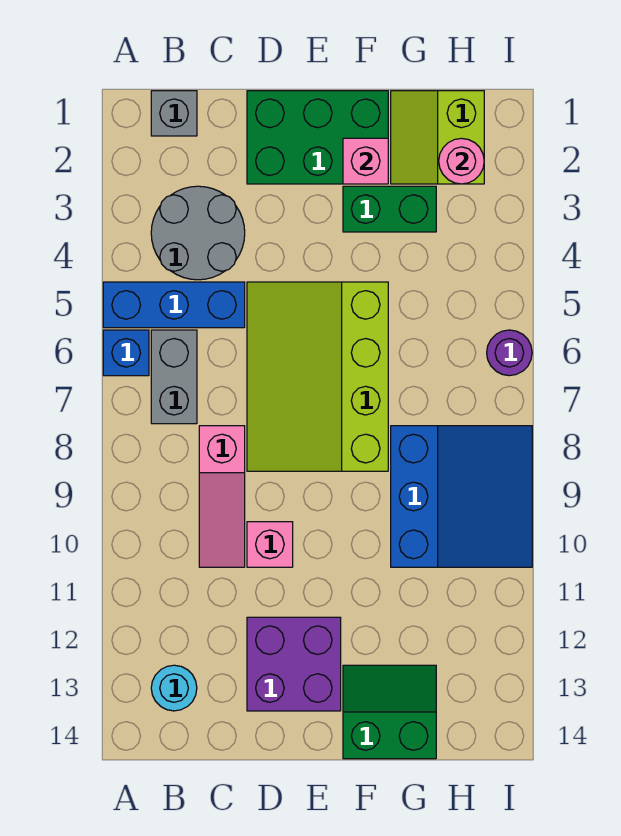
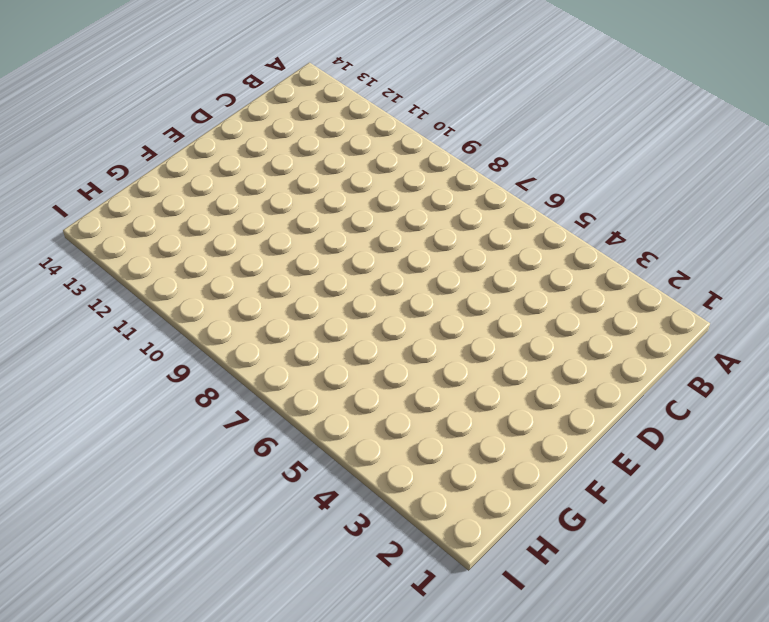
none -> blue 1x3 brick [103,282,245,328]
none -> blue 1x1 brick [103,330,149,376]
none -> grey 1x1 brick [151,91,197,136]

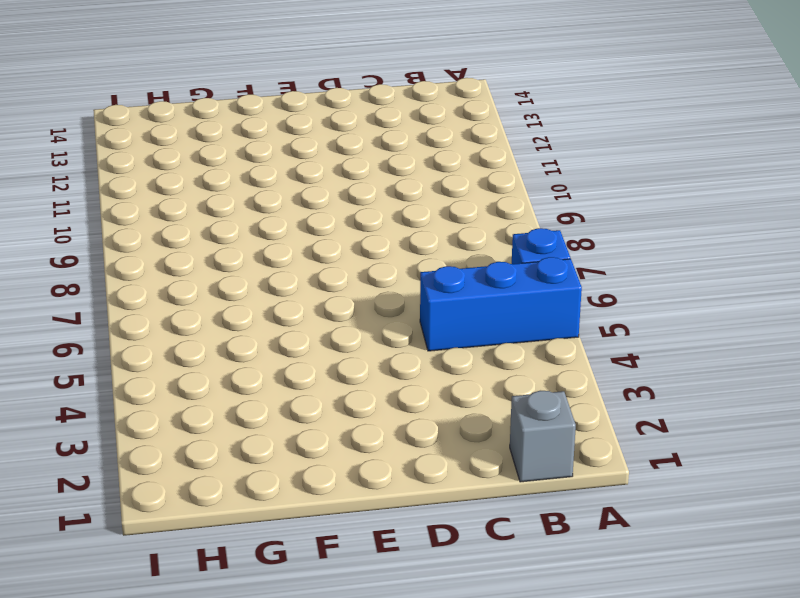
none -> grey 2x2 round brick [151,186,245,280]
none -> grey 1x2 brick [151,330,197,424]
none -> cyan 1x1 round brick [151,665,197,711]

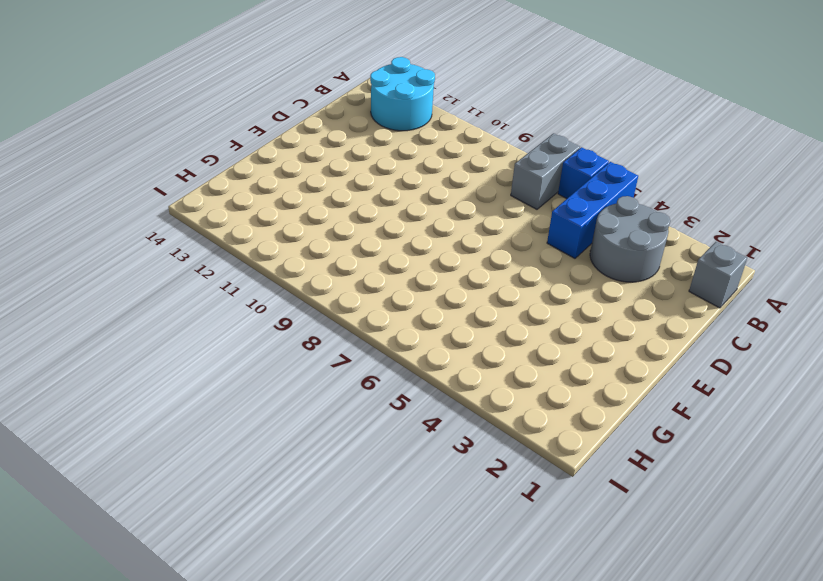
grey 1x2 brick [511,133,580,209] -> grey 1x2 brick turned to [151,330,197,424]
cyan 2x2 round brick [370,57,435,131] -> cyan 1x1 round brick [151,665,197,711]
none -> pink 1x3 slope [199,426,245,567]
none -> green 2x3 brick [247,91,388,184]
none -> lime 3x4 slope [247,282,388,471]

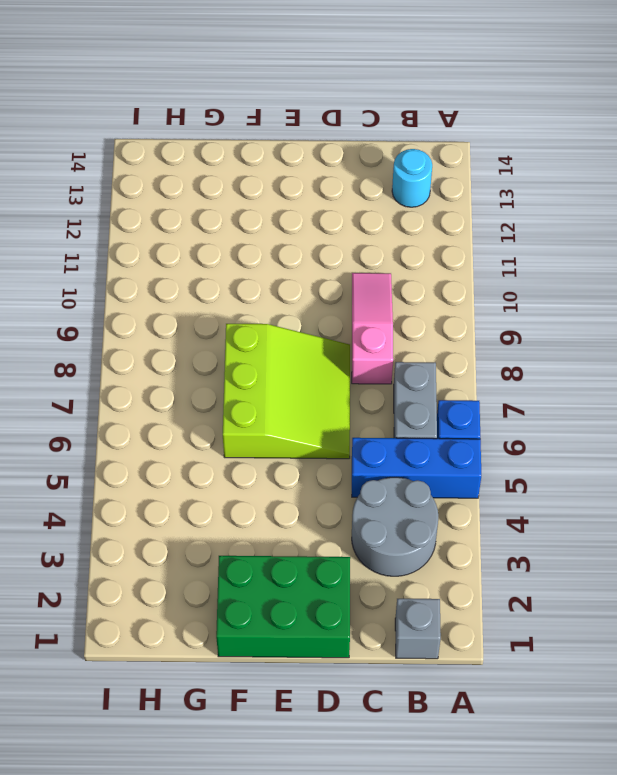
lime 3x3 slope [223,324,350,459] -> lime 3x4 slope [247,282,388,471]
none -> pink 1x1 brick [247,522,293,567]
none -> purple 2x2 brick [247,617,341,711]
none -> green 1x2 brick [343,186,436,232]

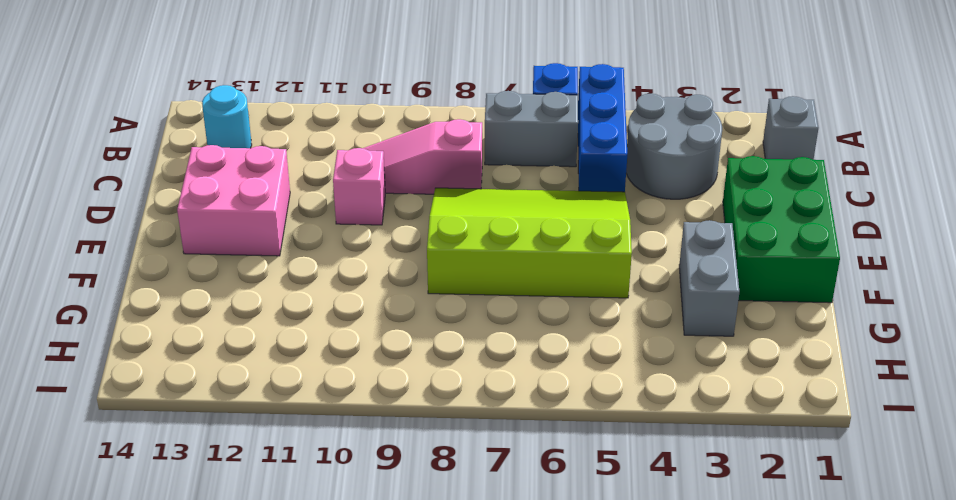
pink 2x2 brick [177,145,290,256] -> purple 2x2 brick [247,617,341,711]
grey 1x2 brick [679,220,739,336] -> green 1x2 brick [343,186,436,232]
none -> green 2x2 slope [343,665,436,759]
none -> lime 2x2 slope [391,91,484,184]
none -> blue 3x3 slope [391,426,532,567]

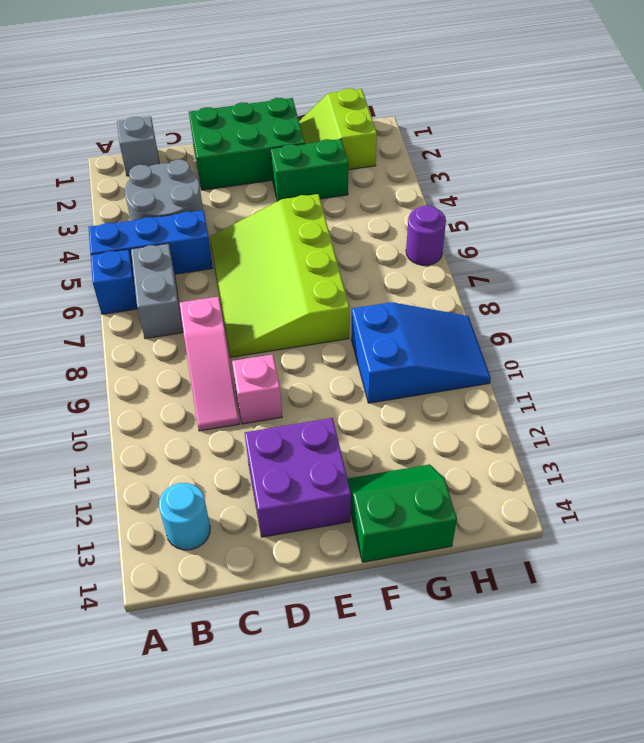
blue 2x3 slope [351,302,491,403] -> blue 3x3 slope [391,426,532,567]
none -> pink 1x1 brick [343,138,388,184]
none -> pink 1x1 round brick [439,138,484,184]

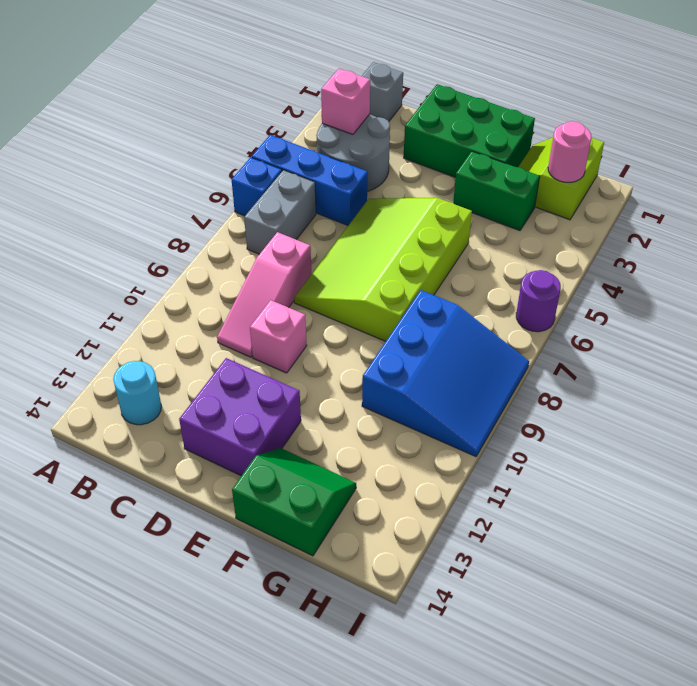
pink 1x1 brick [321,68,370,134] -> pink 1x1 brick moved to [343,138,388,184]

